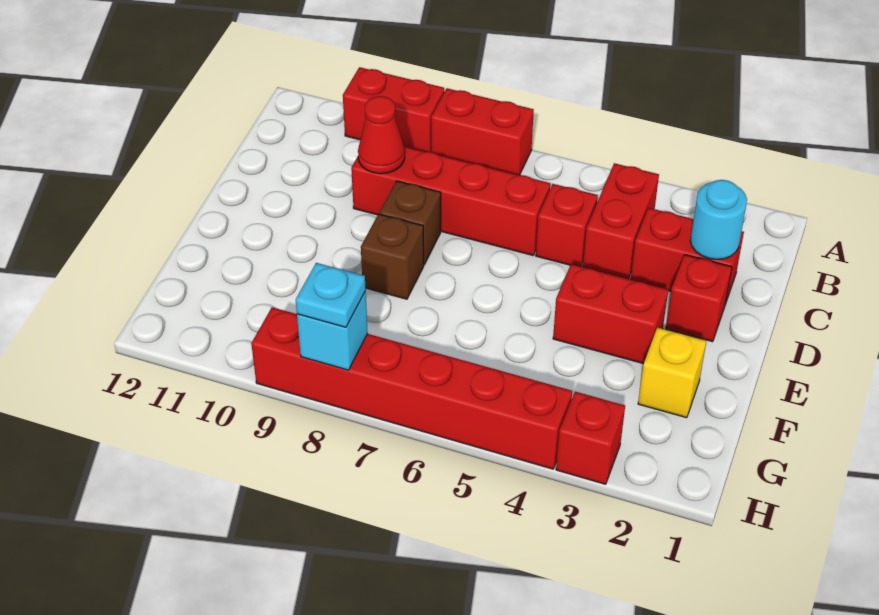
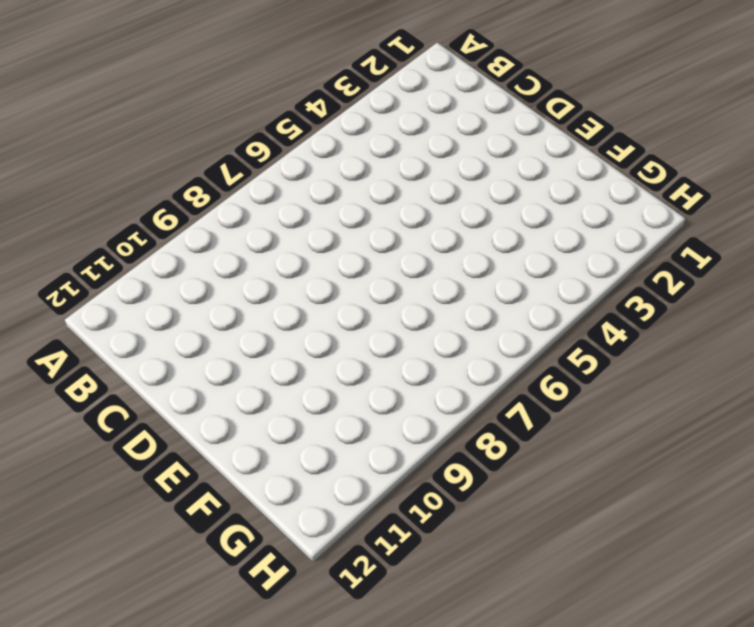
none -> red 1x2 brick [431,88,534,175]
none -> red 1x2 brick [343,67,444,152]
none -> red 1x2 brick [583,163,659,279]

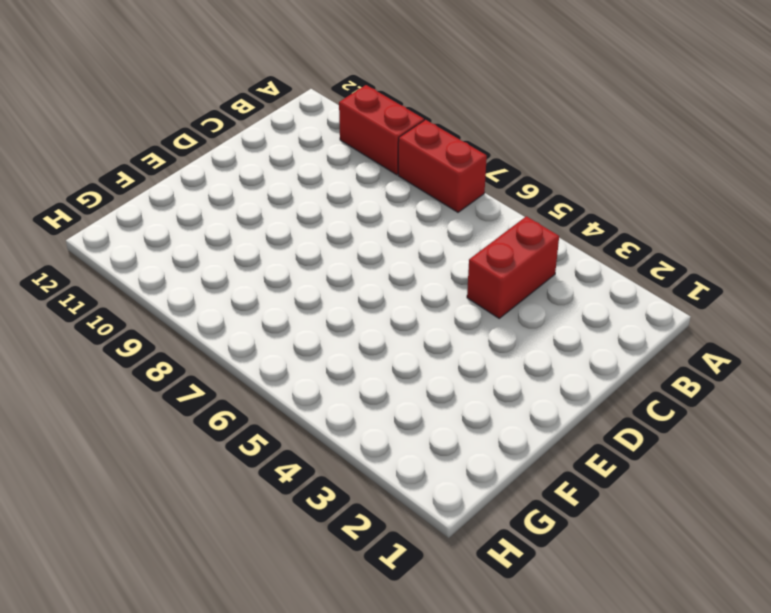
none -> red 1x2 brick [631,208,744,304]
none -> red 1x1 brick [536,184,598,267]
none -> red 1x4 brick [351,147,550,255]

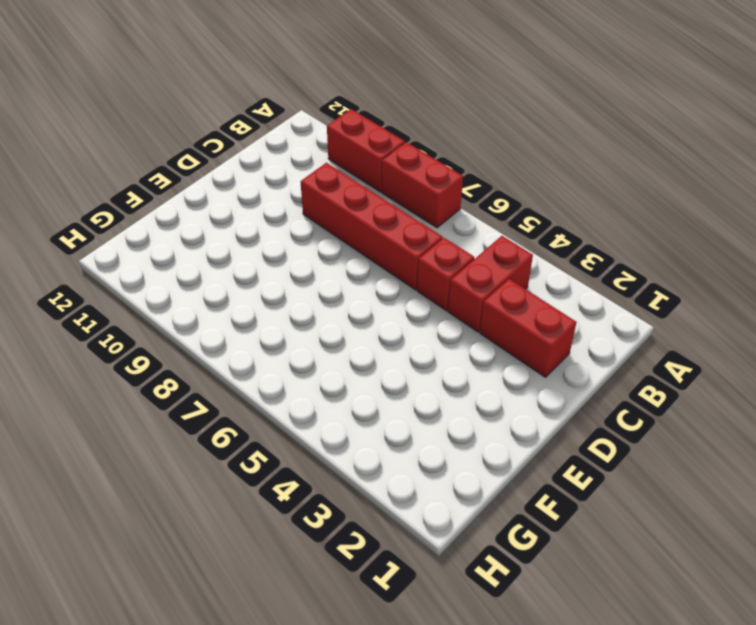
none -> red 1x1 brick [666,255,732,342]
none -> brown 1x1 brick [379,181,441,265]
none -> red 1x2 brick [553,264,668,364]

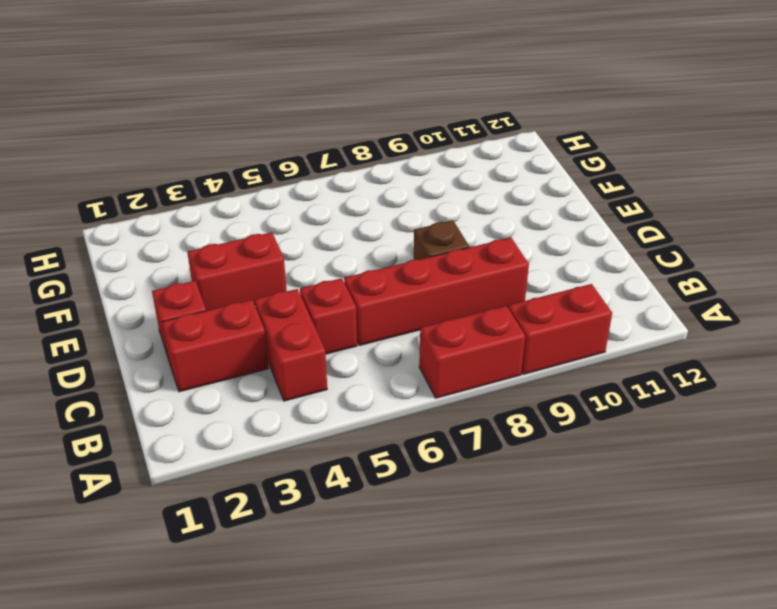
none -> brown 1x1 brick [361,214,424,299]
none -> yellow 1x1 brick [638,328,706,418]
none -> red 1x1 brick [556,392,625,484]

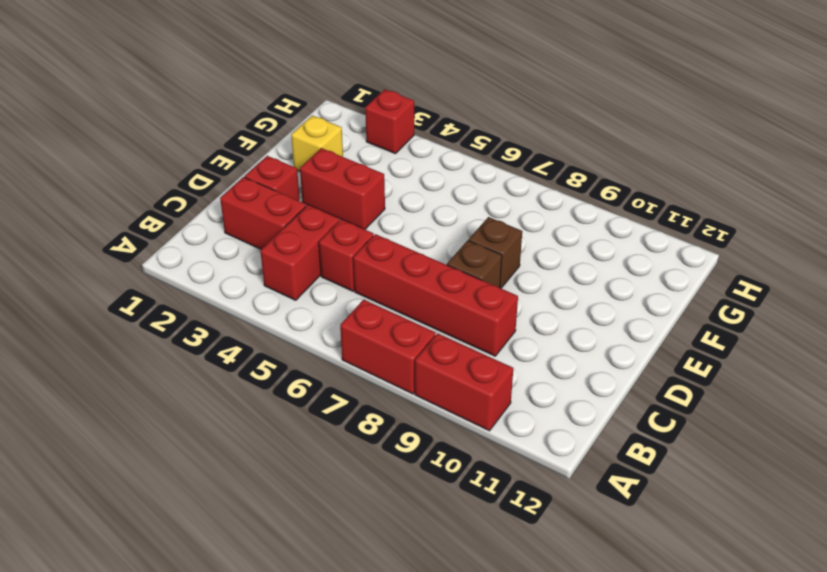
none -> red 1x6 brick [251,307,572,469]
none -> cyan 1x1 round brick [690,180,747,259]
none -> red 1x1 cone [358,96,405,174]

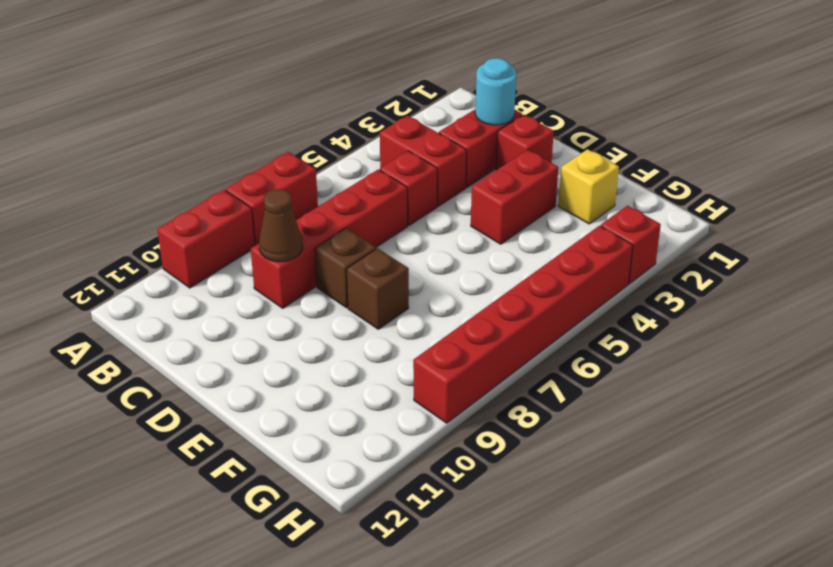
brown 1x1 cone [259,189,303,262] -> red 1x1 cone [358,96,405,174]
none -> cyan 1x1 brick [297,291,368,370]
none -> cyan 1x1 plate [296,263,366,327]

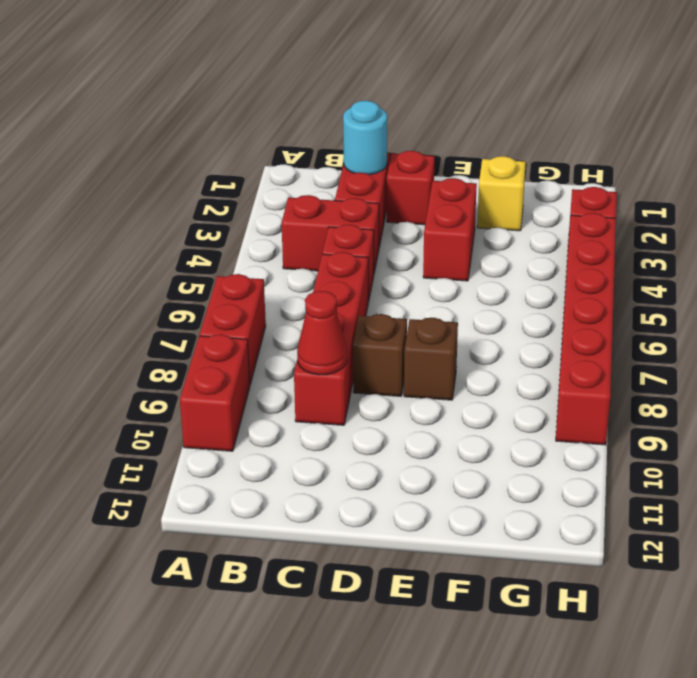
none -> cyan 1x1 brick [297,291,368,370]
none -> cyan 1x1 plate [296,263,366,327]

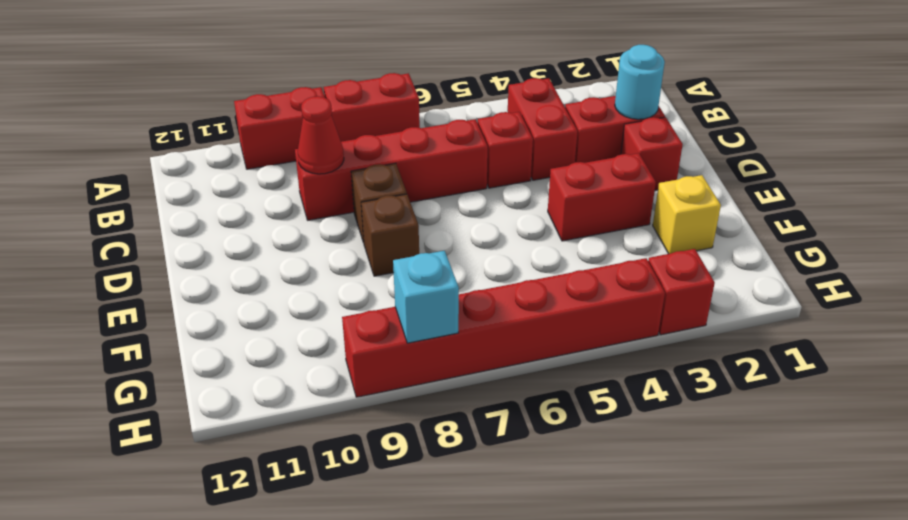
none -> cyan 1x1 plate [296,263,366,327]

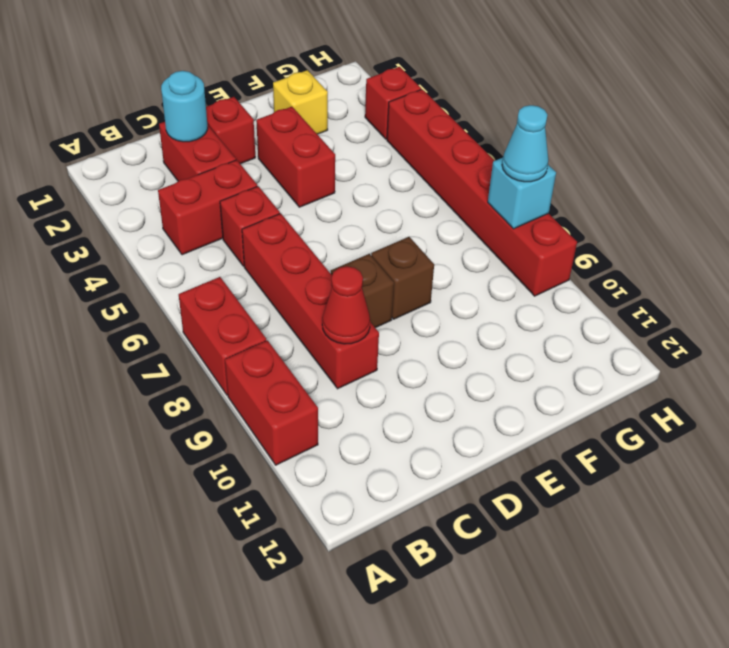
cyan 1x1 cone [502,105,548,182] -> cyan 1x1 plate [296,263,366,327]

